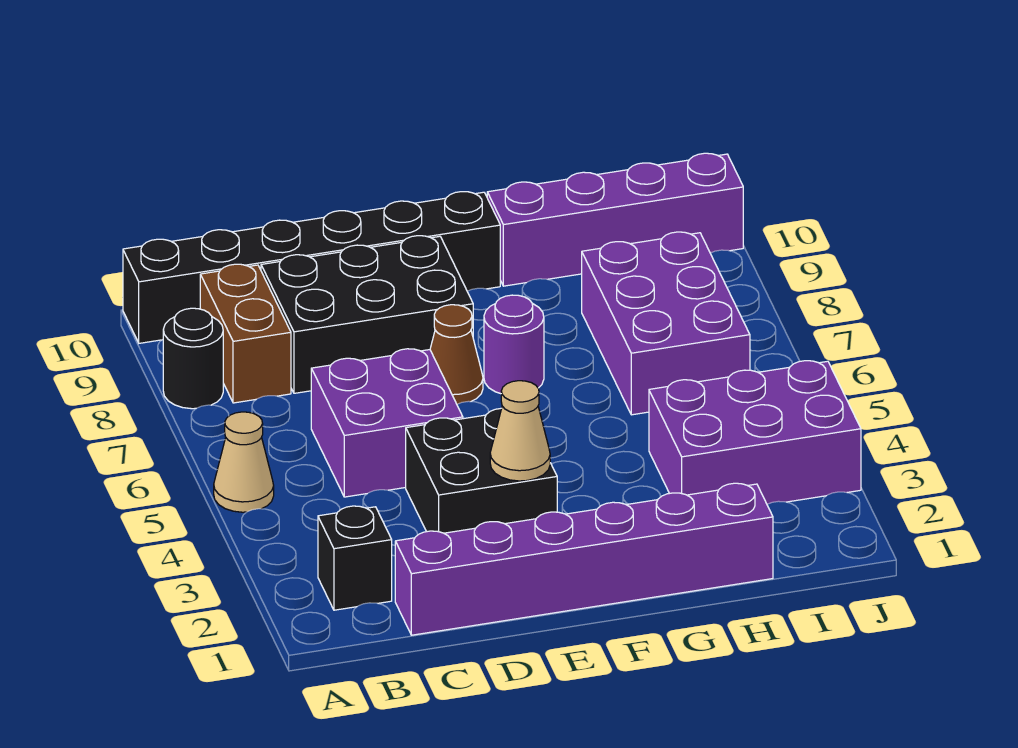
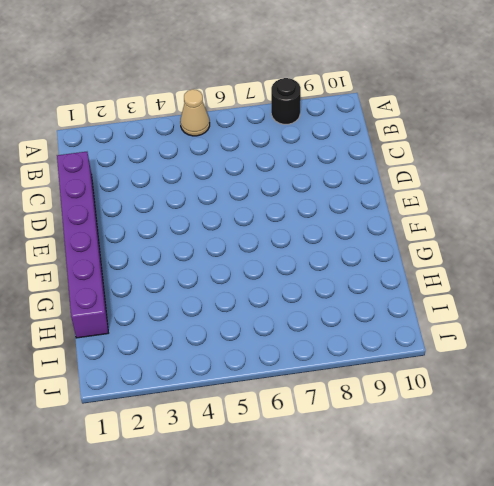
none -> black 1x6 brick [123,192,500,343]
none -> black 1x1 brick [318,506,392,610]
none -> brown 1x2 brick [200,264,291,403]

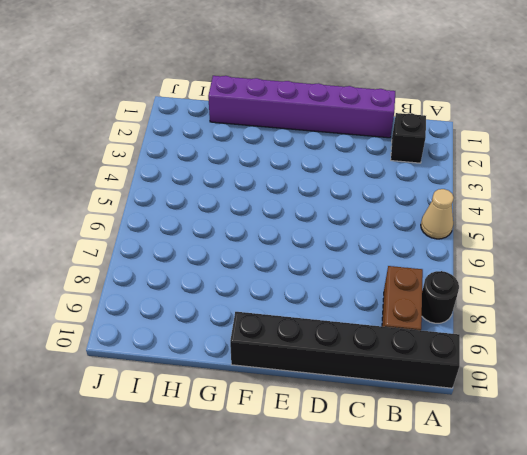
none -> purple 2x2 brick [311,349,463,497]
none -> black 2x3 brick [261,236,473,393]
none -> black 2x2 brick [406,408,557,533]

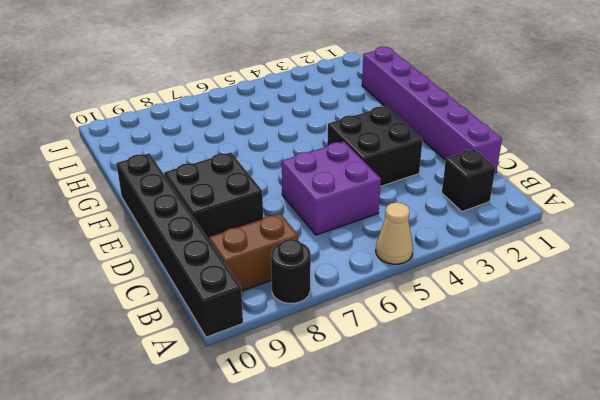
black 2x2 brick [165,152,263,239] -> black 2x3 brick [261,236,473,393]
none -> brown 1x1 cone [430,305,483,404]
none -> purple 1x1 round brick [484,295,544,394]
none -> purple 1x4 brick [487,153,743,286]

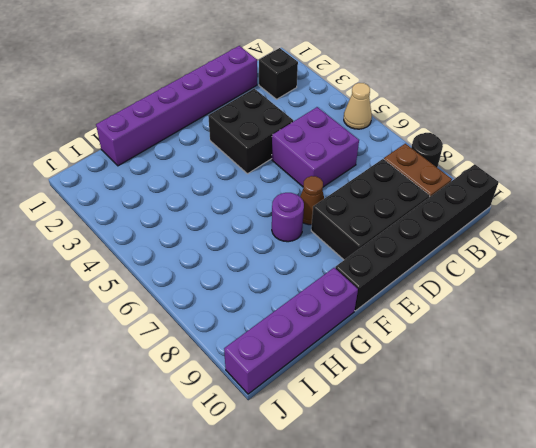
none -> purple 2x3 brick [649,361,861,504]
none -> purple 2x3 brick [582,232,750,415]
none -> tan 1x1 cone [490,381,550,481]

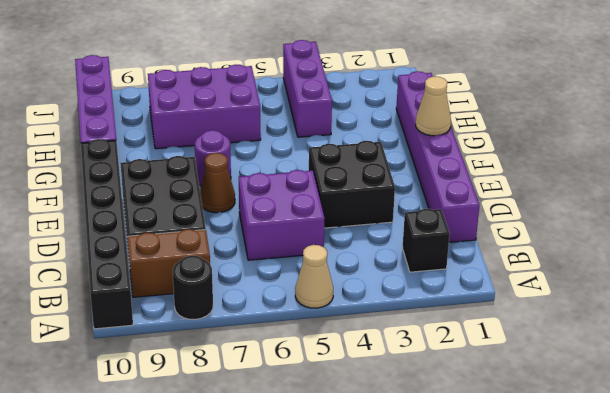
tan 1x1 cone [416,76,451,136] -> tan 1x1 cone moved to [490,381,550,481]
purple 1x3 brick [283,40,332,137] -> purple 2x3 brick [649,361,861,504]

